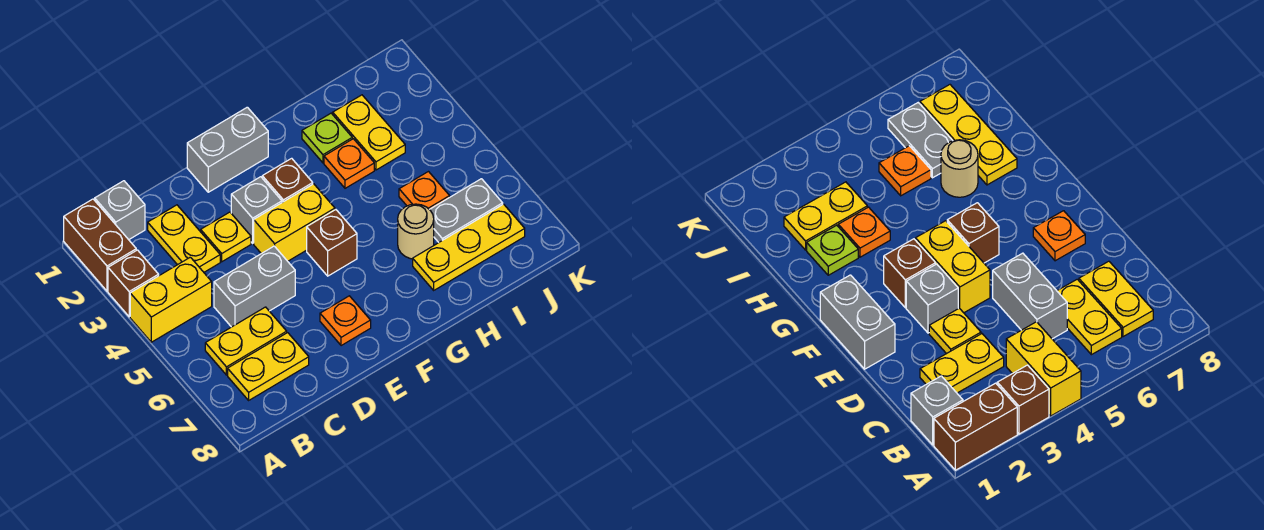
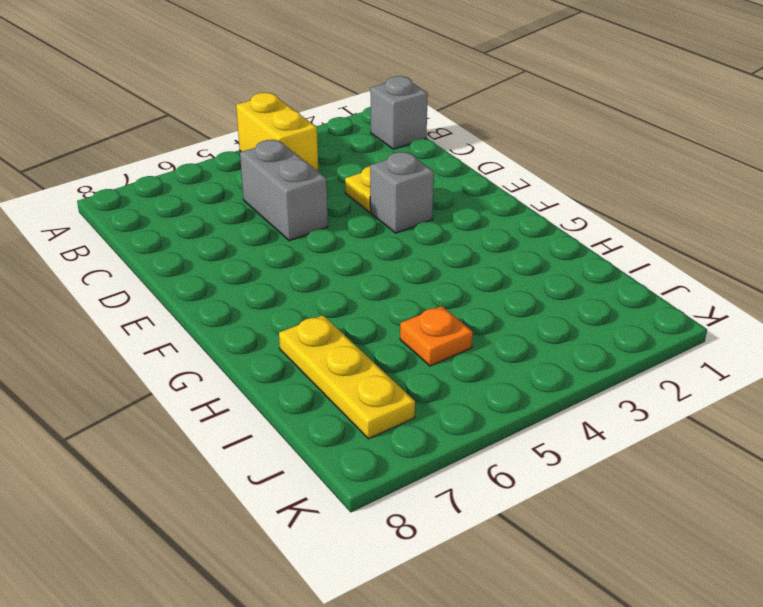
none -> brown 1x2 brick [64,199,136,291]
none -> brown 1x1 brick [108,250,159,317]
none -> yellow 1x2 plate [205,307,287,375]

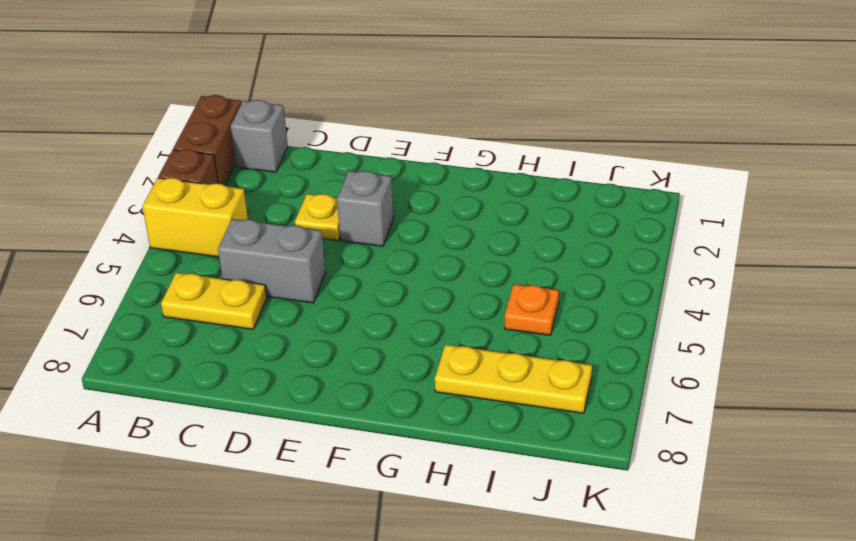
none -> yellow 1x2 plate [228,333,309,400]
none -> yellow 1x2 plate [148,205,220,272]
none -> grey 1x2 brick [187,107,268,192]

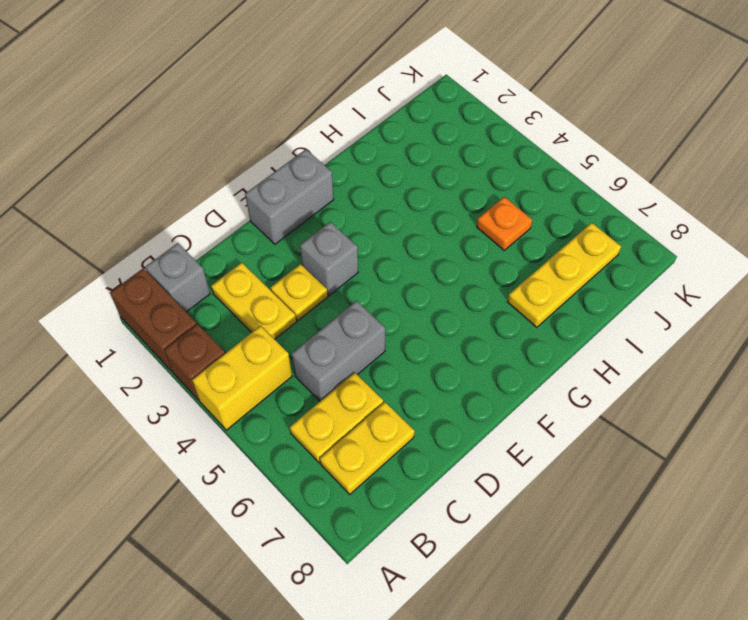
none -> yellow 1x2 brick [254,184,335,261]
none -> orange 1x1 plate [320,296,371,346]
none -> brown 1x1 brick [262,158,313,202]

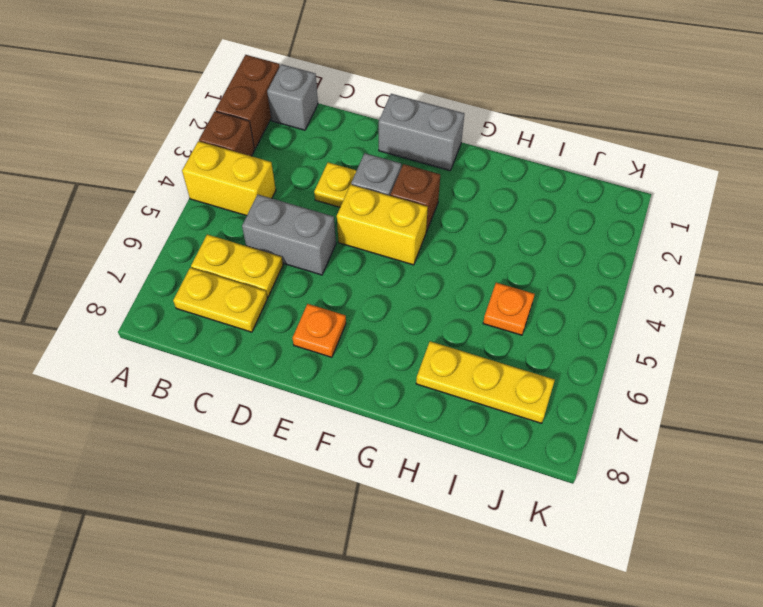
none -> yellow 1x2 plate [148,205,220,272]
none -> brown 1x1 brick [307,210,357,276]
none -> lime 1x1 plate [302,113,352,163]

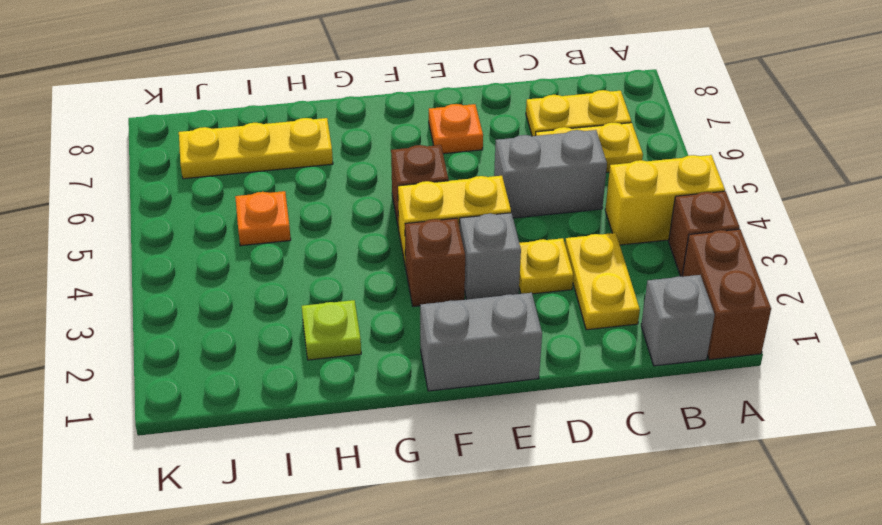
none -> orange 1x1 plate [324,139,374,188]
none -> tan 1x1 round brick [398,204,434,259]
none -> yellow 1x2 plate [333,95,405,170]

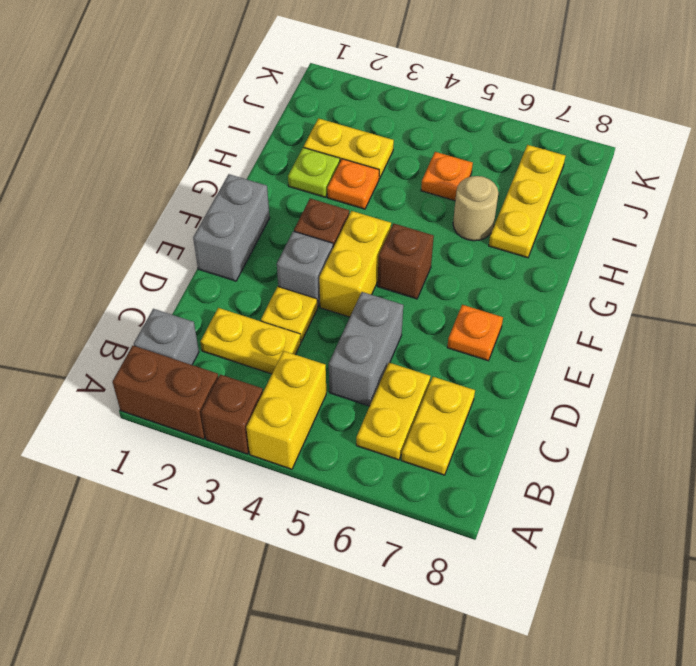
none -> grey 1x2 plate [429,179,503,242]

